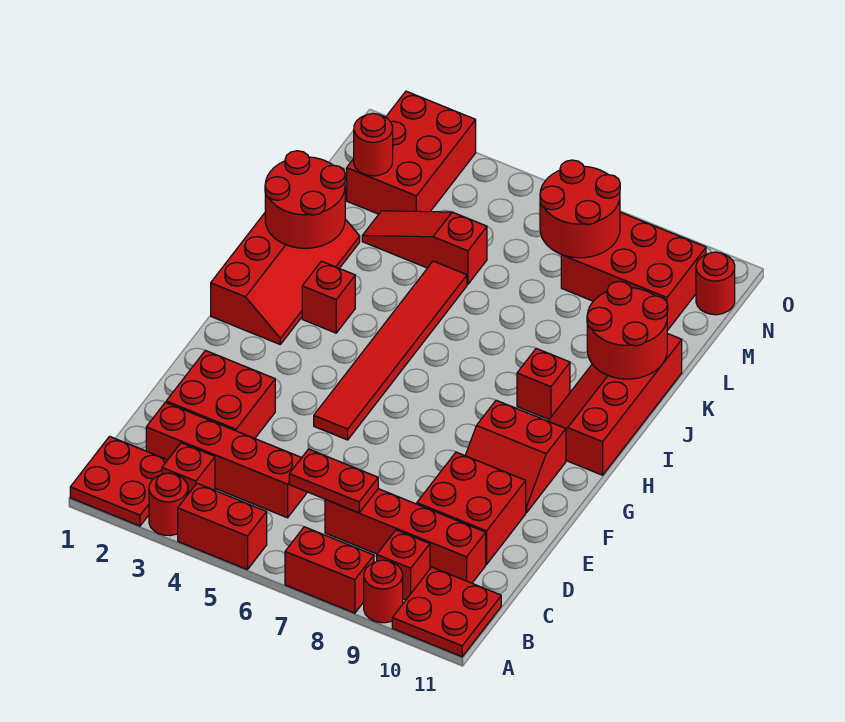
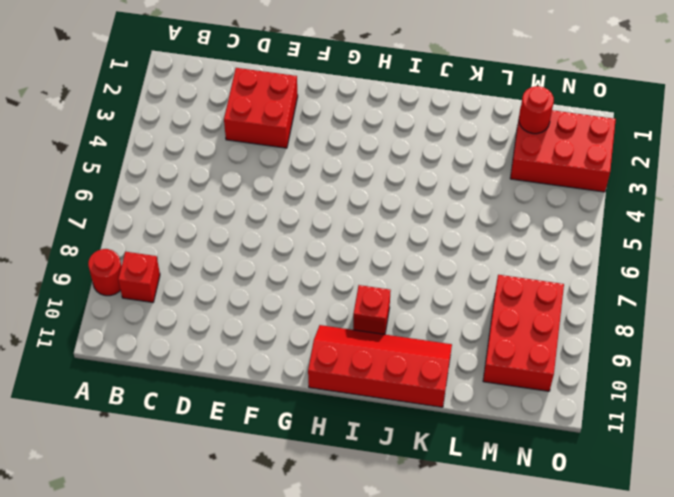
none -> red 2x2 plate [70,436,167,526]
none -> red 1x1 round brick [149,473,188,536]
none -> red 1x2 brick [178,483,267,570]

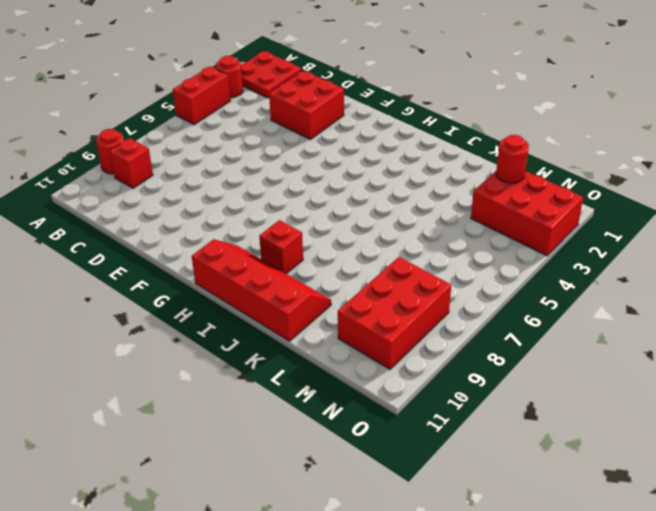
none -> red 1x2 brick [285,527,374,613]
none -> red 2x2 plate [392,567,501,657]
none -> red 1x1 brick [162,443,215,494]

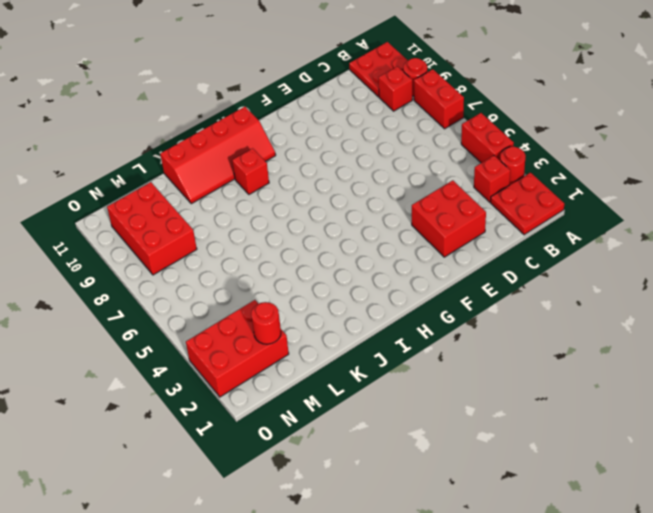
none -> red 1x4 brick [146,402,307,518]
none -> red 1x4 brick [325,489,486,583]
none -> red 2x2 brick [417,452,526,564]

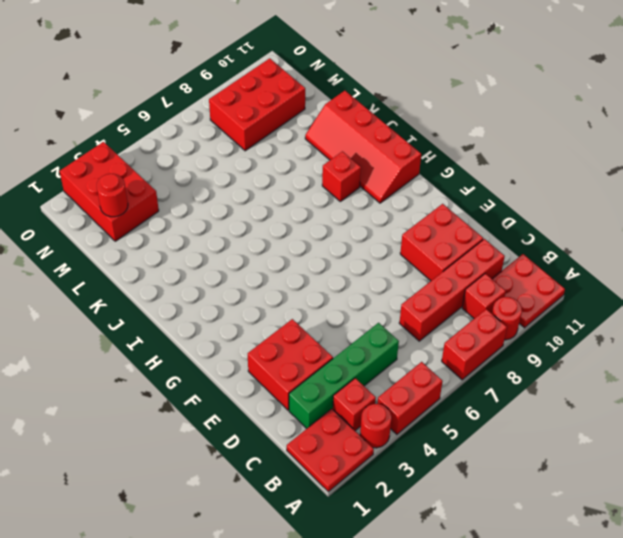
green 1x4 brick [289,323,399,429] -> red 1x4 brick [146,402,307,518]
none -> red 1x6 tile [314,261,467,440]
none -> red 2x2 slope [465,400,566,512]
none -> red 2x4 slope [211,213,360,344]

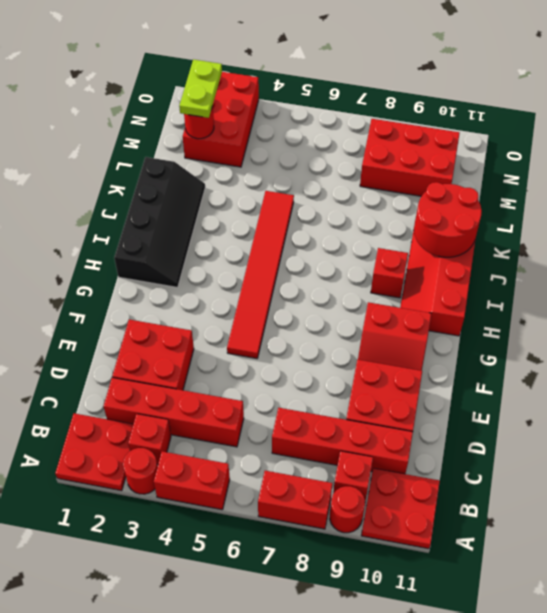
black 2x4 slope [114,157,205,287] -> red 2x4 slope [211,213,360,344]
lime 1x2 plate [179,59,222,118] -> none
none -> red 1x1 brick [302,261,355,333]
none -> red 1x3 slope [362,211,487,284]
none -> red 1x1 round brick [696,252,735,315]

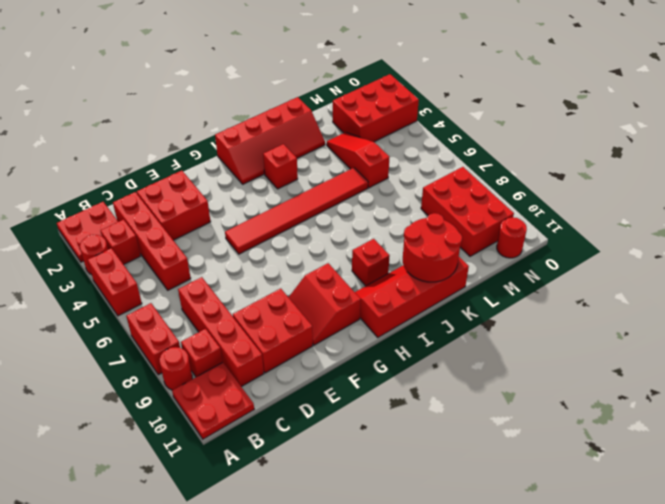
none -> red 1x2 plate [289,449,378,513]
none -> red 2x2 round brick [265,151,345,248]
none -> red 1x1 round brick [354,113,393,176]

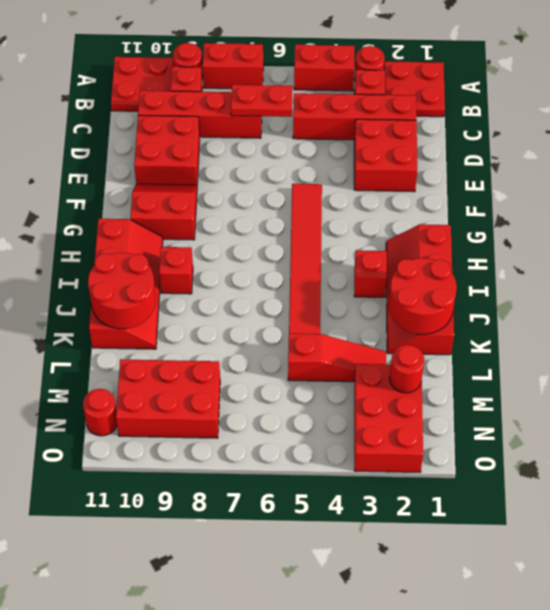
none -> red 2x2 round brick [540,160,620,258]

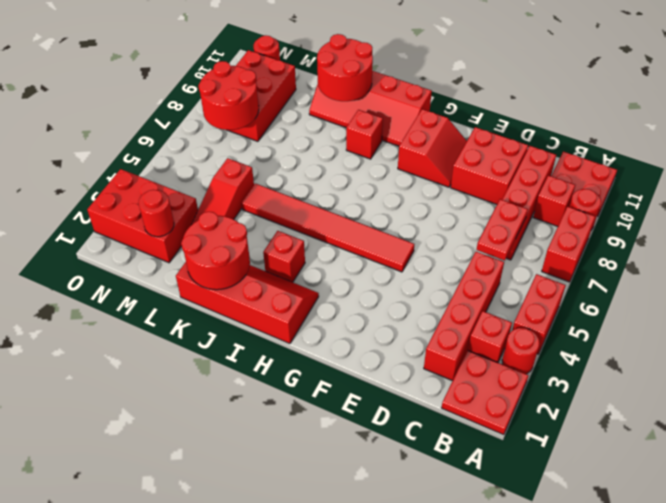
none -> red 2x2 brick [166,351,275,438]

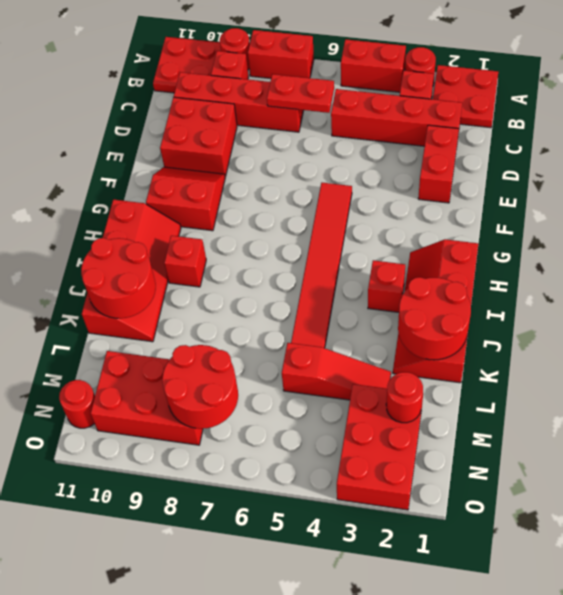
red 1x2 brick [418,125,459,203] -> red 2x2 brick [166,351,275,438]

